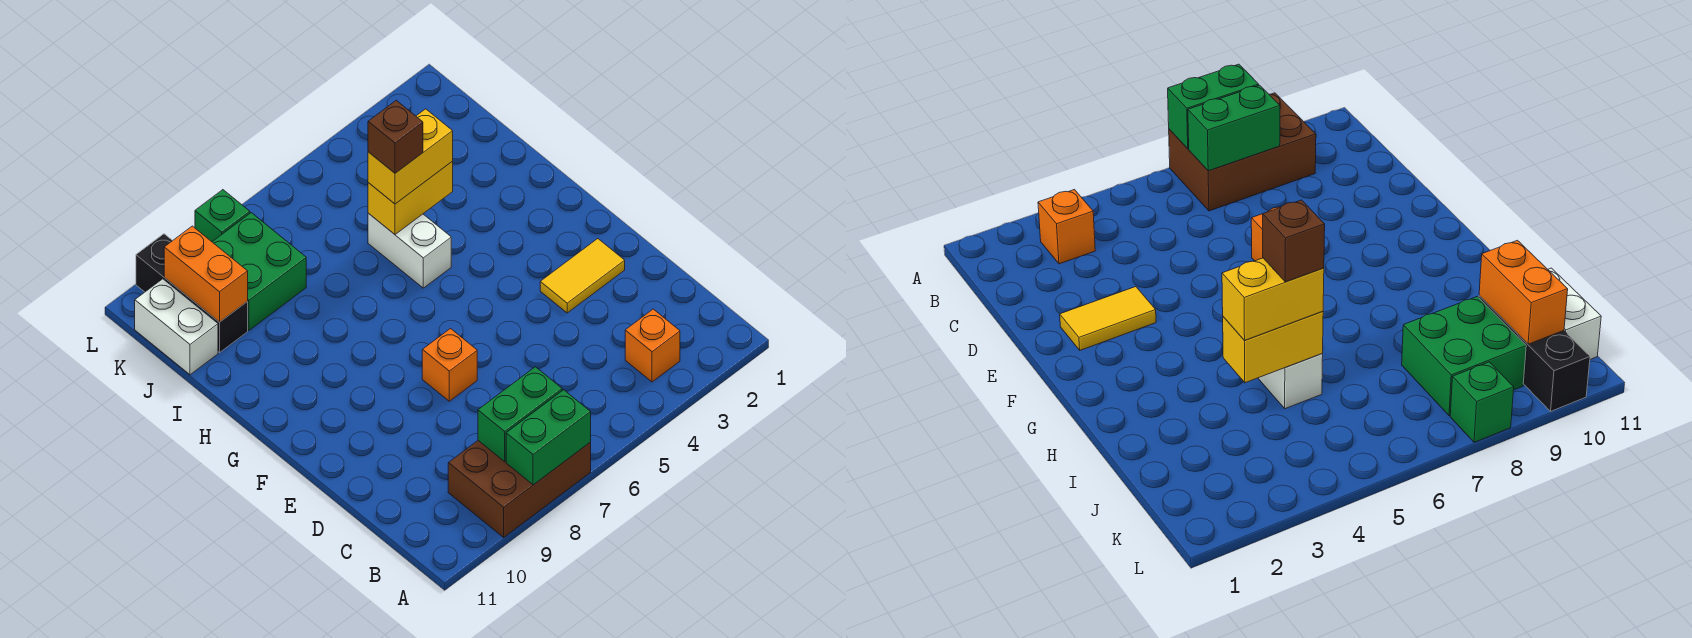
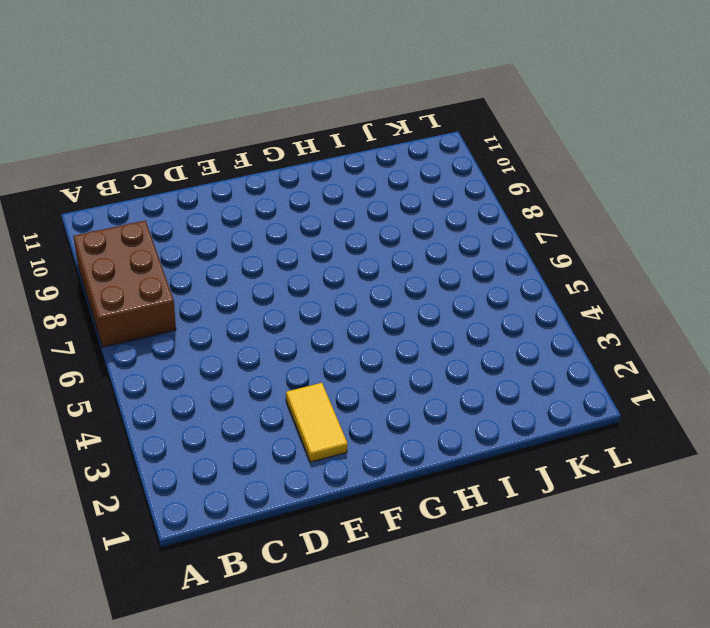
none -> orange 1x1 brick [625,309,680,382]
none -> orange 1x1 brick [422,329,477,401]
none -> white 1x2 brick [368,213,451,288]

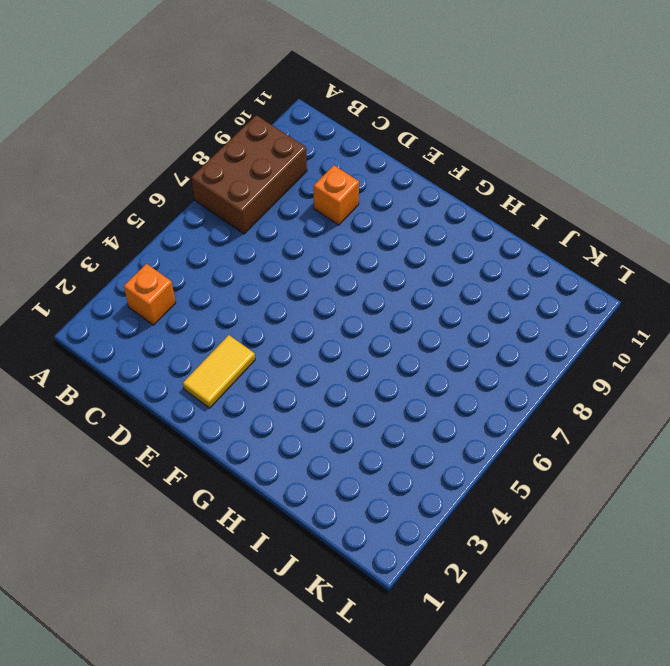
orange 1x1 brick [313,165,359,225] -> orange 1x1 brick moved to [422,329,477,401]
none -> white 1x2 brick [368,213,451,288]
none -> green 2x2 brick [212,213,306,330]
none -> black 1x3 brick [136,234,248,353]

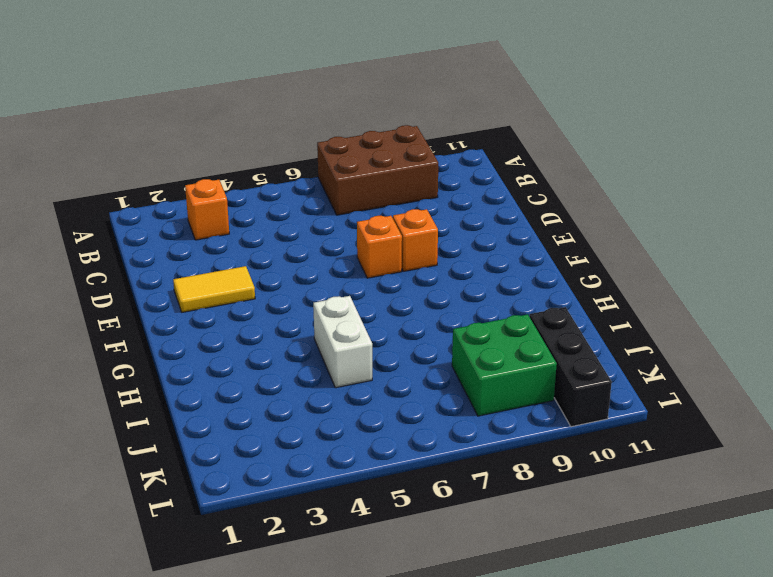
orange 1x1 brick [393,209,438,272] -> none
none -> white 1x2 brick [135,279,218,375]
none -> green 1x1 brick [195,190,250,242]
none -> green 1x2 brick [506,390,591,485]

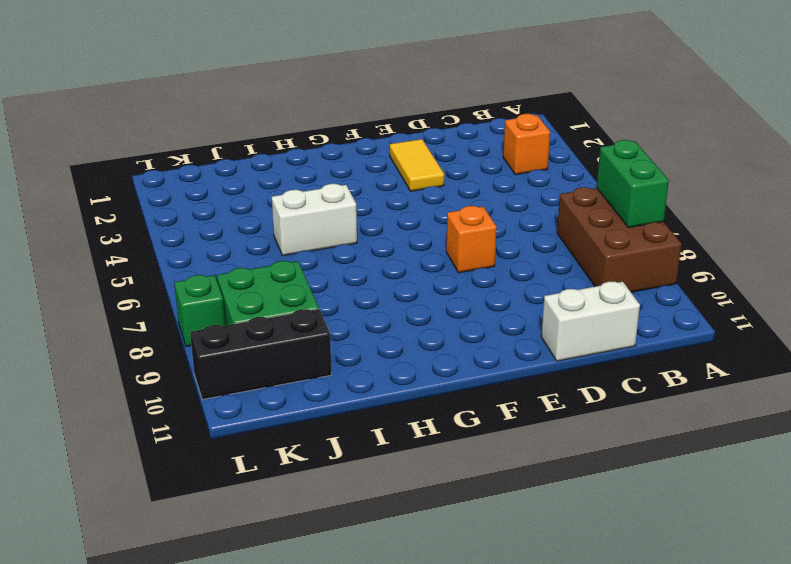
white 1x2 brick [541,282,640,361] -> white 1x2 brick moved to [135,279,218,375]
none -> green 1x2 brick [478,367,562,462]
none -> yellow 1x2 brick [368,162,453,234]
none -> orange 1x2 brick [164,226,248,322]

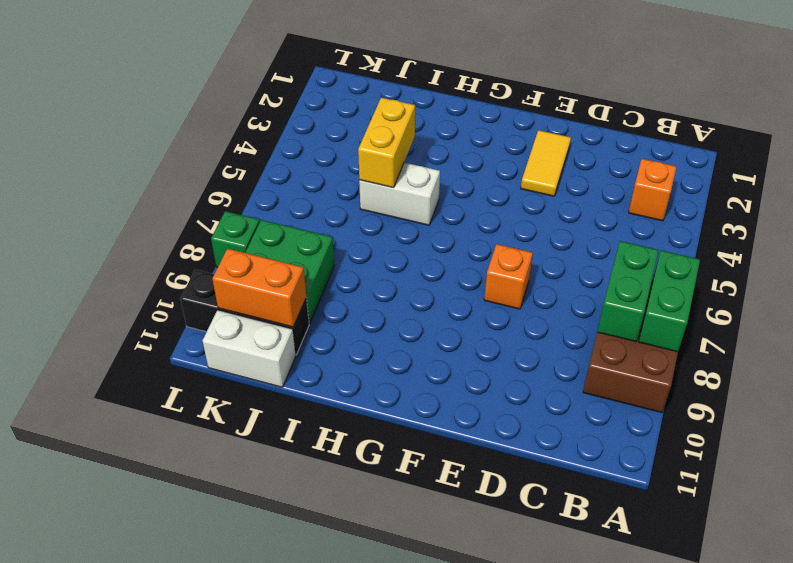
none -> yellow 1x2 brick [368,109,453,204]
none -> brown 1x1 brick [368,100,423,173]

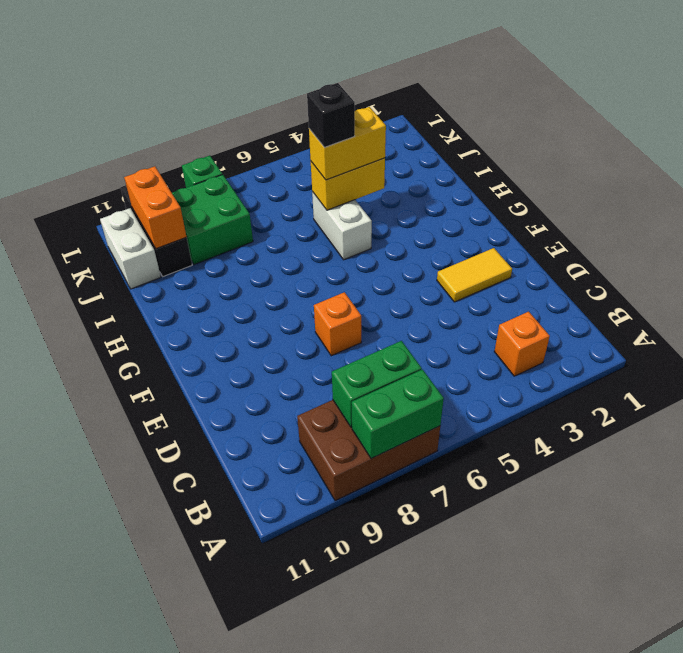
black 1x1 brick [307,83,355,148] -> brown 1x1 brick [368,100,423,173]

